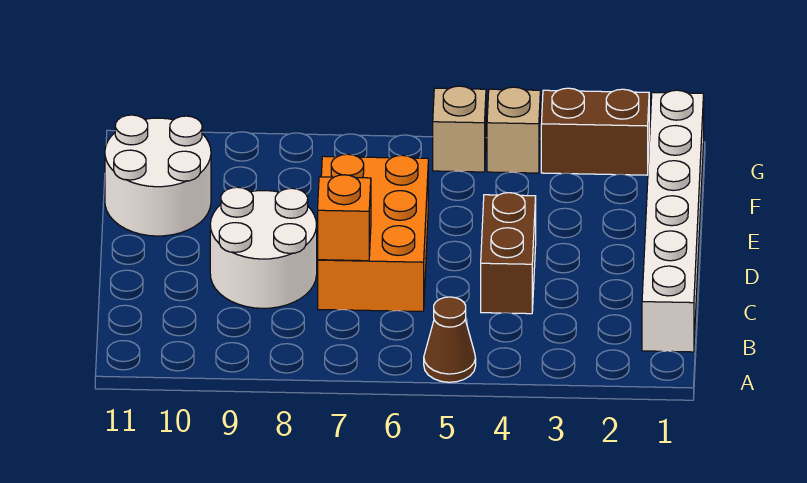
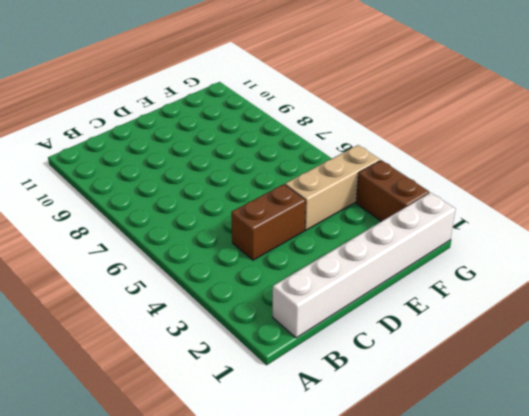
tan 1x3 brick [285,145,380,230] -> tan 1x1 brick [487,87,540,173]
none -> brown 1x1 cone [424,297,476,382]
none -> orange 2x3 brick [318,154,428,312]

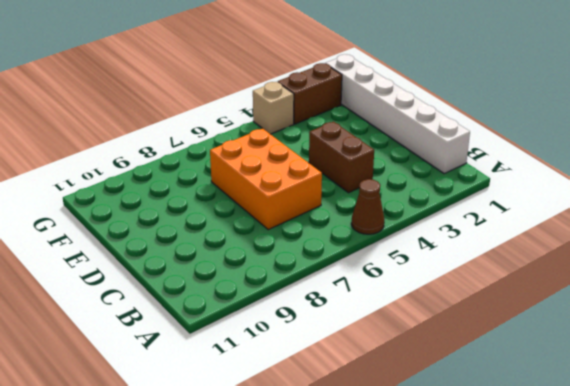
none -> white 2x2 round brick [210,187,317,308]
none -> white 2x2 round brick [105,115,211,236]

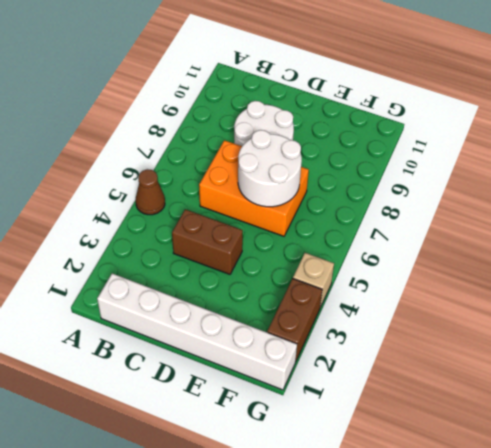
white 2x2 round brick [238,130,302,207] -> white 2x2 round brick moved to [105,115,211,236]
none -> tan 1x1 brick [433,86,486,172]
none -> orange 1x1 brick [318,175,371,261]

